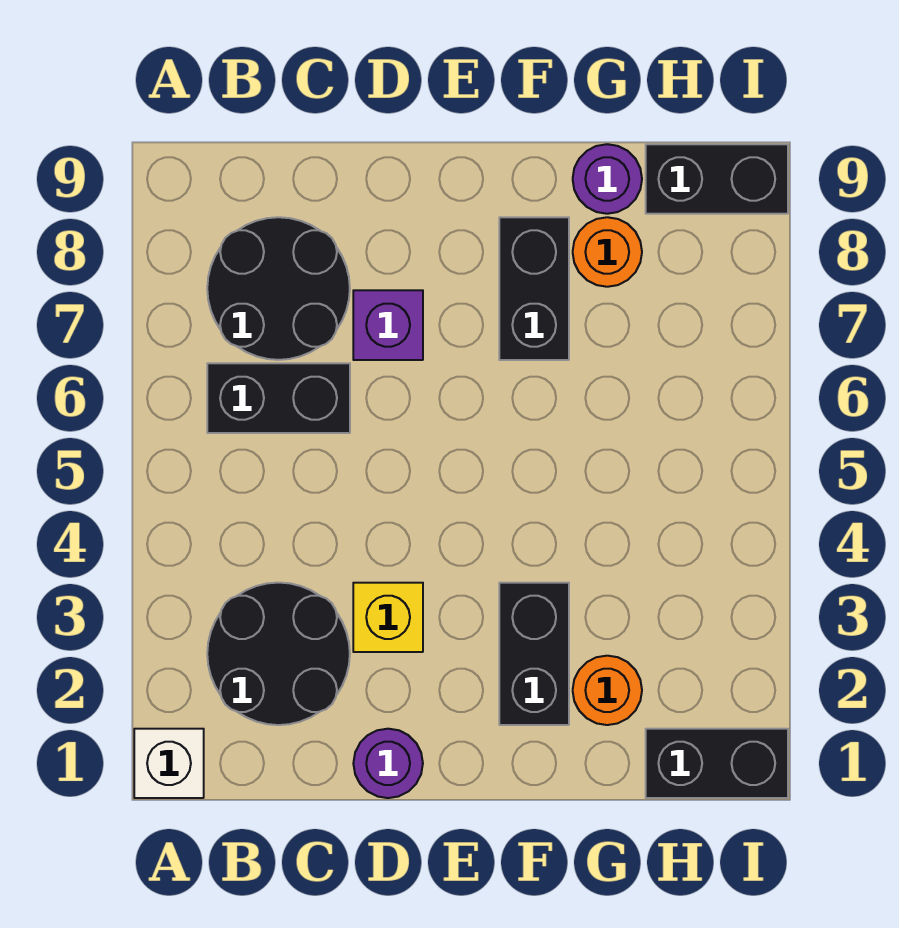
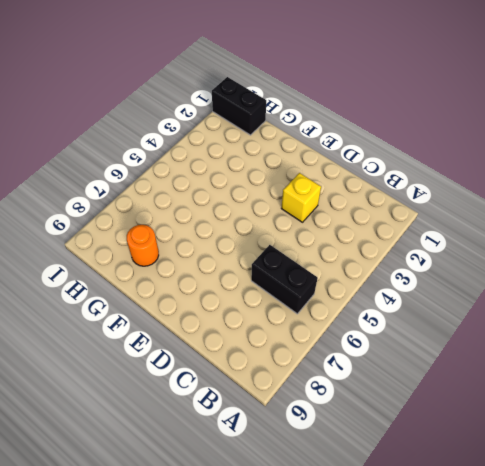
none -> white 1x1 brick [134,729,204,798]
none -> black 2x2 round brick [207,583,350,725]
none -> black 2x2 round brick [207,217,350,360]

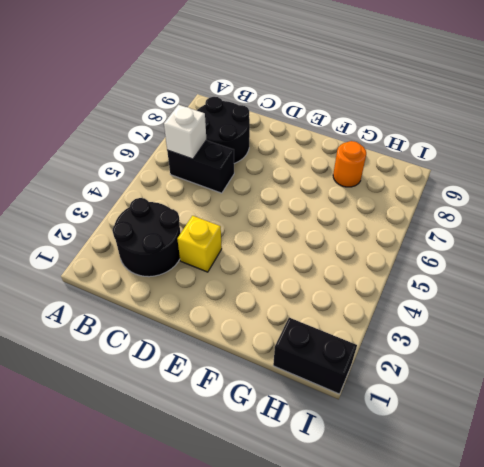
white 1x1 brick [164,105,206,159] -> white 1x1 brick moved to [134,729,204,798]
none -> purple 1x1 round brick [353,729,423,798]
none -> purple 1x1 brick [353,290,423,360]
none -> black 1x2 brick [499,583,569,725]

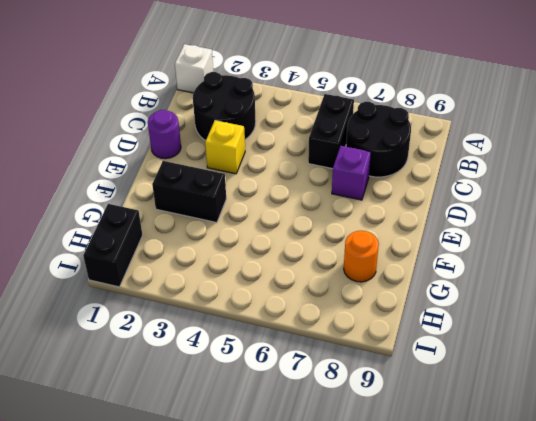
none -> black 1x2 brick [499,217,569,360]
none -> orange 1x1 round brick [573,656,642,725]
none -> purple 1x1 round brick [573,144,642,214]

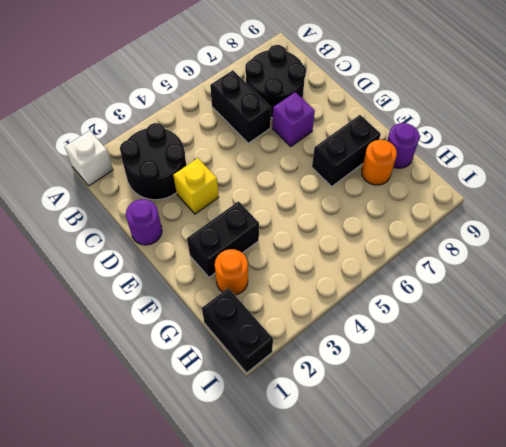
none -> black 1x2 brick [646,144,788,214]

